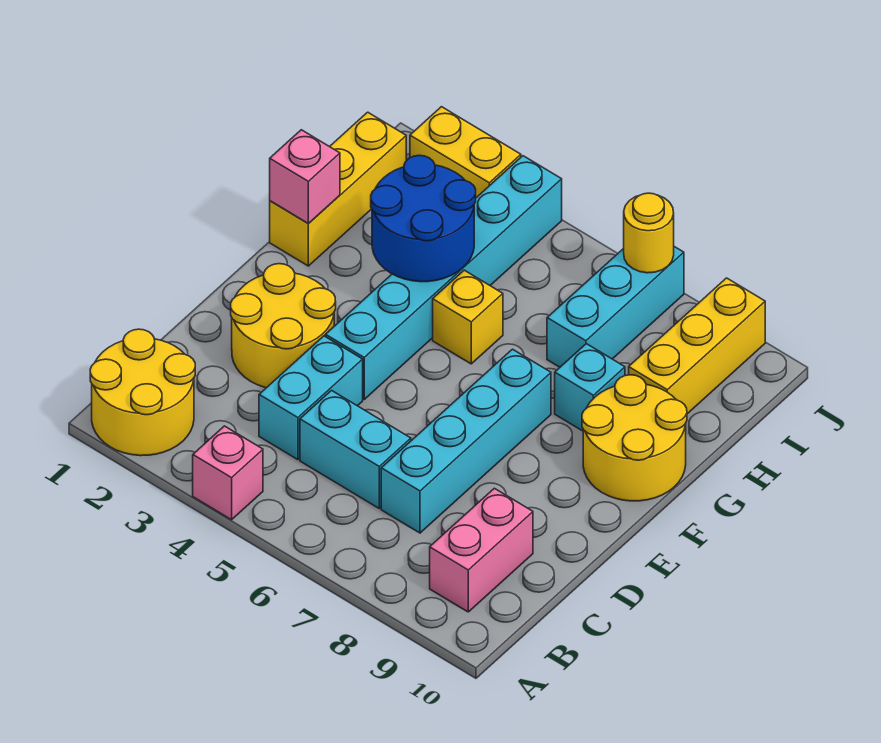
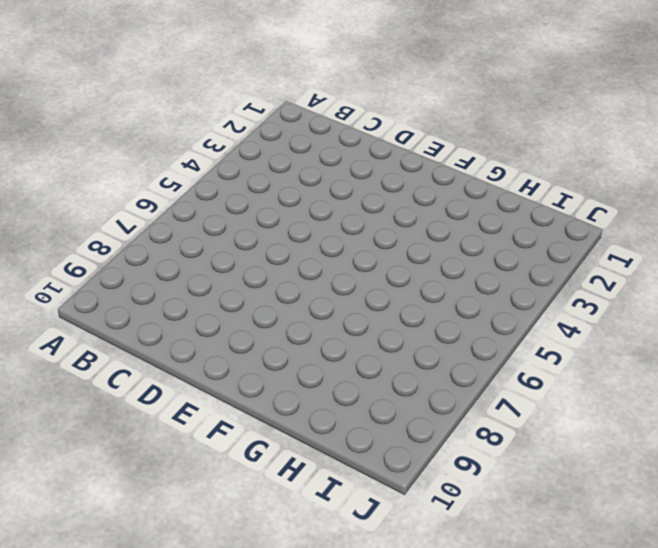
none -> yellow 2x2 round brick [90,329,195,456]
none -> pink 1x1 brick [193,426,263,520]
none -> pink 1x2 brick [430,488,533,612]

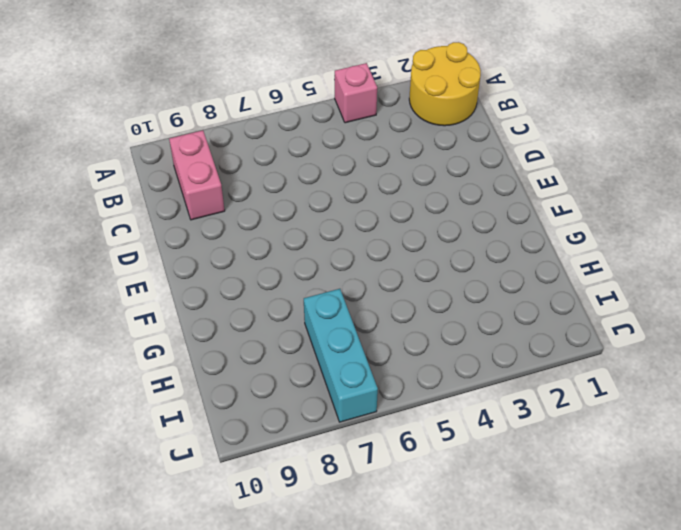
none -> cyan 1x2 brick [259,336,363,460]
none -> cyan 1x2 brick [300,391,411,508]
none -> cyan 1x4 brick [381,349,551,533]

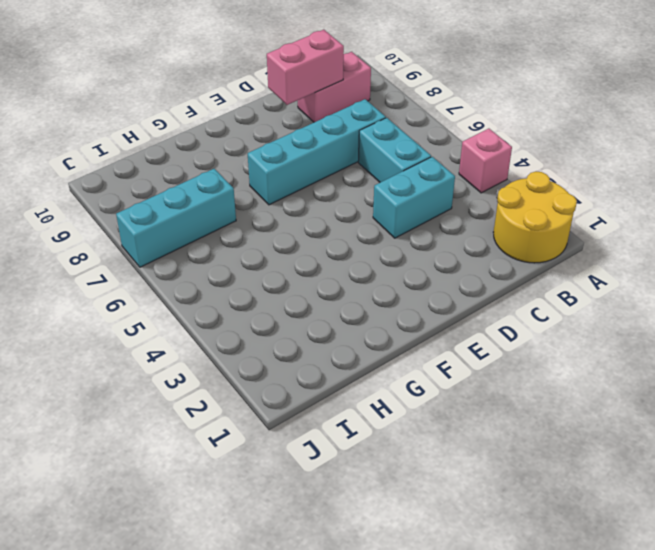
pink 1x2 brick [267,30,344,105] -> none
none -> yellow 2x2 round brick [231,264,336,388]
none -> cyan 1x6 brick [325,156,562,399]
none -> yellow 2x2 round brick [582,375,687,501]

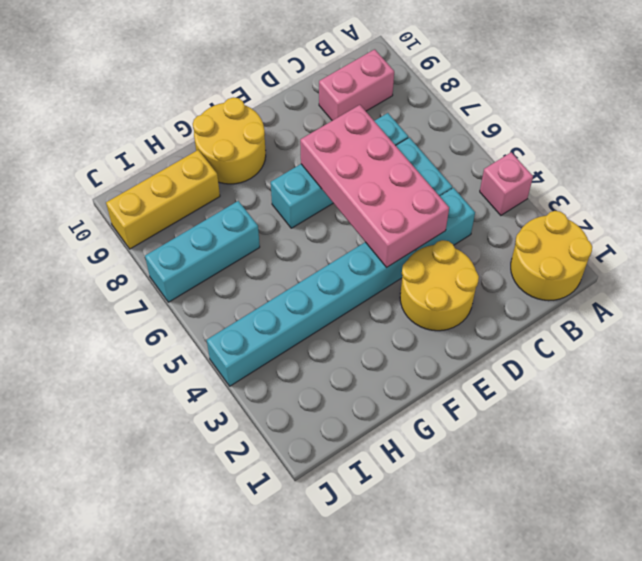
pink 2x4 brick [300,105,449,267] -> none
none -> yellow 1x3 brick [270,112,406,266]
none -> yellow 1x1 brick [433,270,503,364]
none -> cyan 1x1 brick [555,344,625,431]

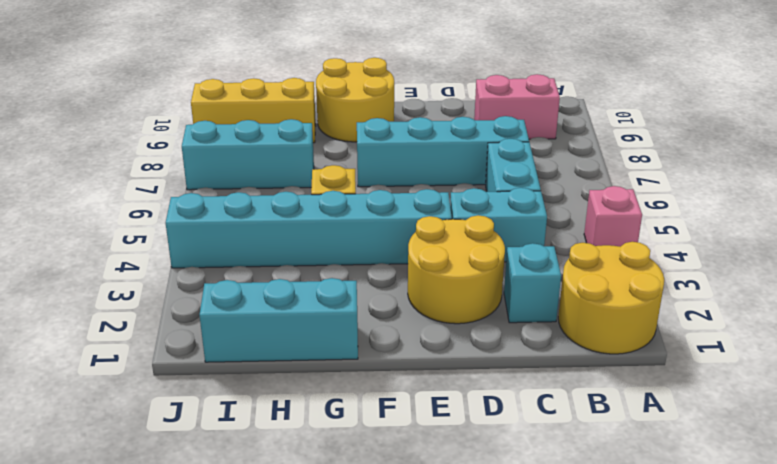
cyan 1x1 brick [504,243,561,323] -> cyan 1x1 brick moved to [555,344,625,431]
cyan 1x3 brick [199,278,358,362] -> yellow 1x3 brick [270,112,406,266]
none -> yellow 1x2 brick [410,107,521,198]
none -> pink 1x1 brick [270,130,340,224]
none -> blue 2x2 round brick [371,155,476,282]

